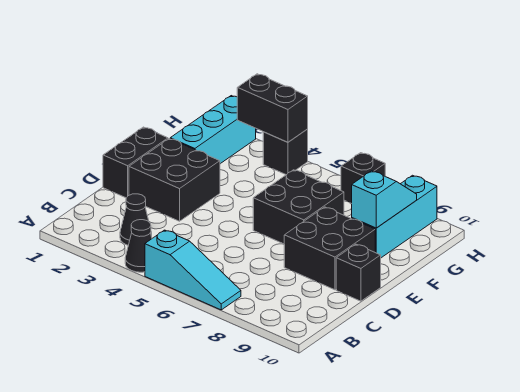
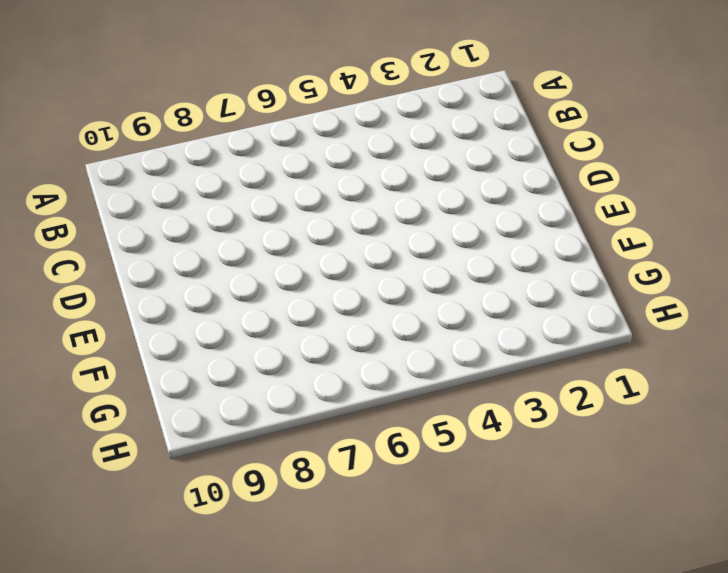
none -> black 1x1 cone [125,220,152,272]
none -> cyan 1x3 slope [145,230,241,310]
none -> black 1x1 cone [120,194,152,245]

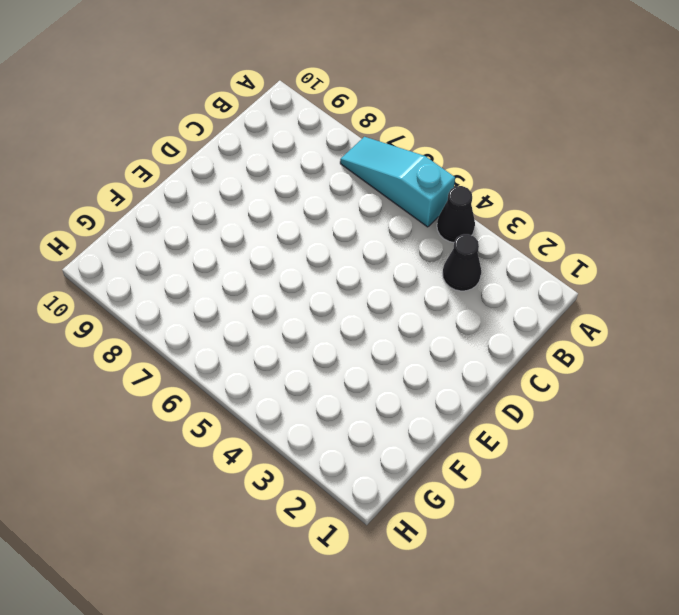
none -> black 1x2 brick [103,127,168,198]
none -> black 2x2 brick [129,139,220,221]
none -> black 2x2 brick [284,207,375,290]

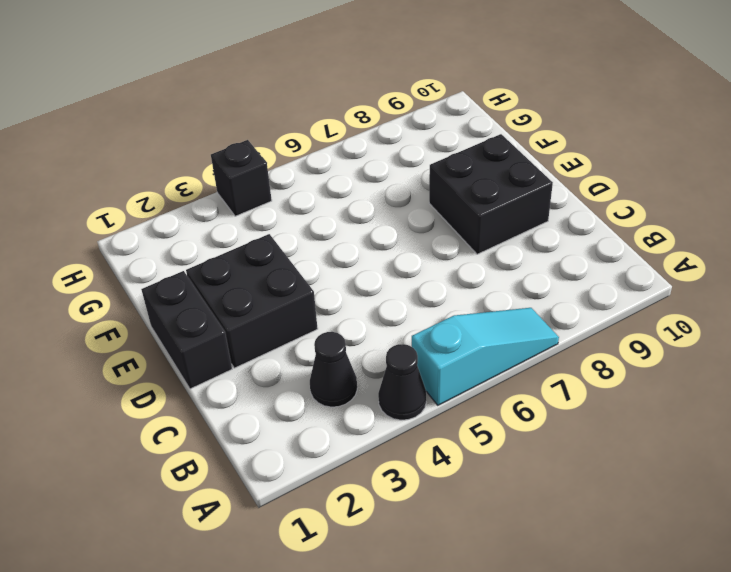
none -> black 1x1 brick [336,244,381,301]
none -> black 2x2 brick [253,170,344,244]
none -> cyan 1x3 brick [170,96,256,164]

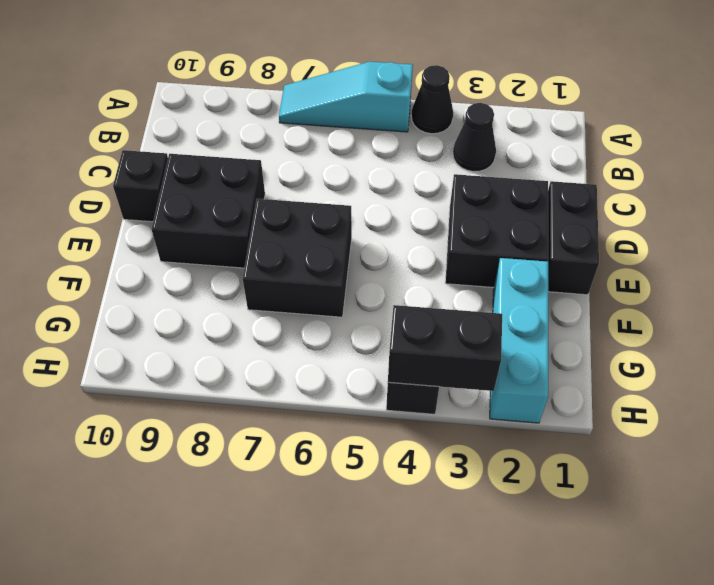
none -> cyan 1x3 brick [352,175,437,258]
none -> black 1x1 brick [341,153,385,204]
none -> cyan 1x2 slope [352,171,417,228]

